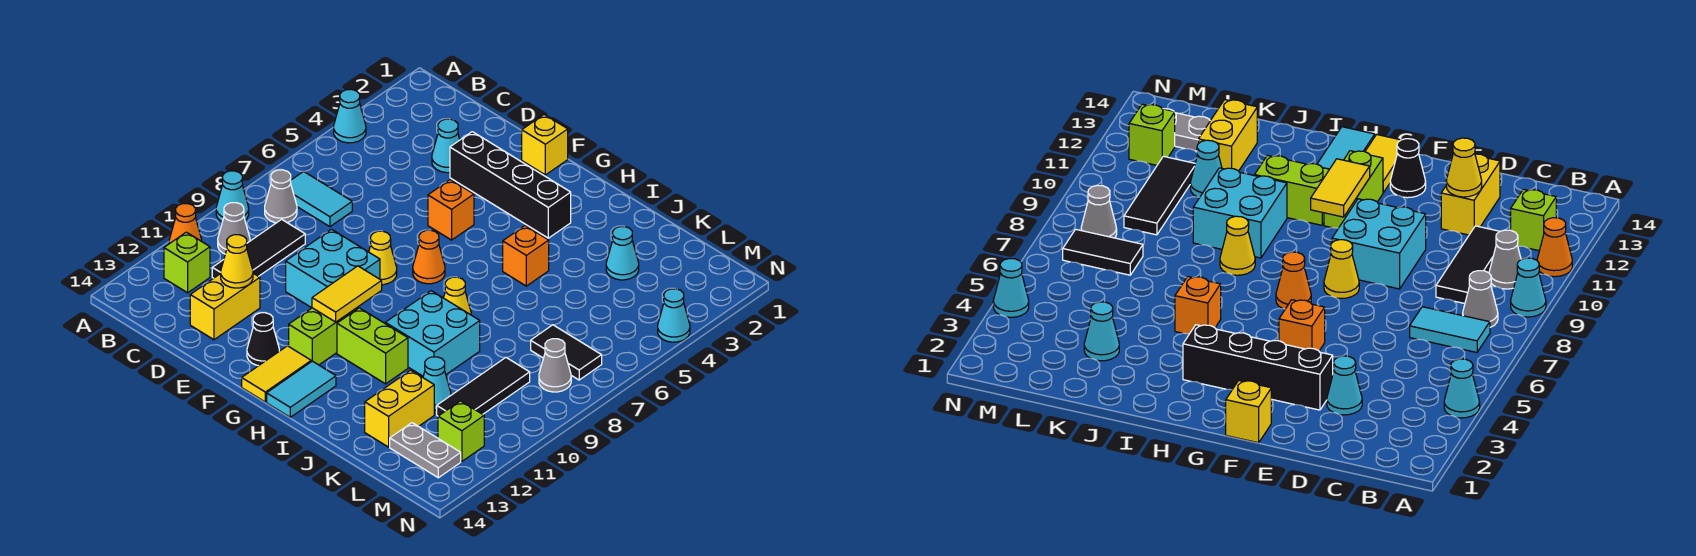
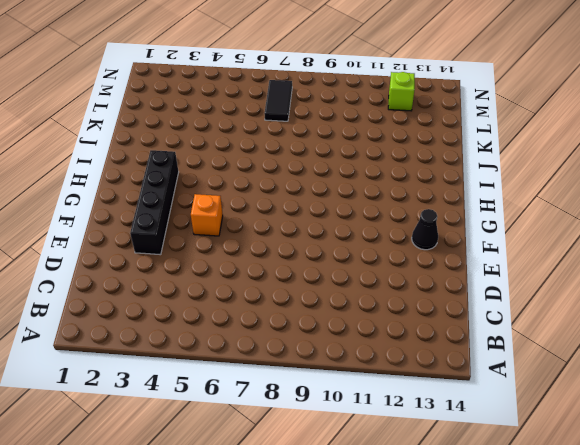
none -> cyan 1x1 cone [334,89,366,143]
none -> cyan 1x1 cone [216,171,249,222]
none -> orange 1x1 cone [169,204,202,243]
none -> cyan 1x2 tile [291,171,352,227]

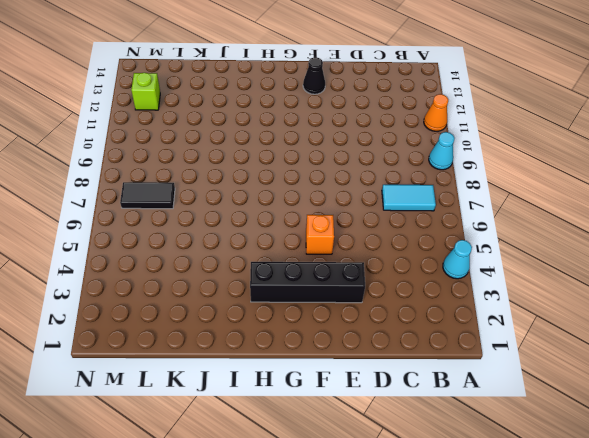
none -> grey 1x1 cone [265,170,297,223]
none -> grey 1x1 cone [218,203,250,254]
none -> lime 1x1 brick [164,232,210,293]
none -> black 1x3 tile [212,219,305,278]

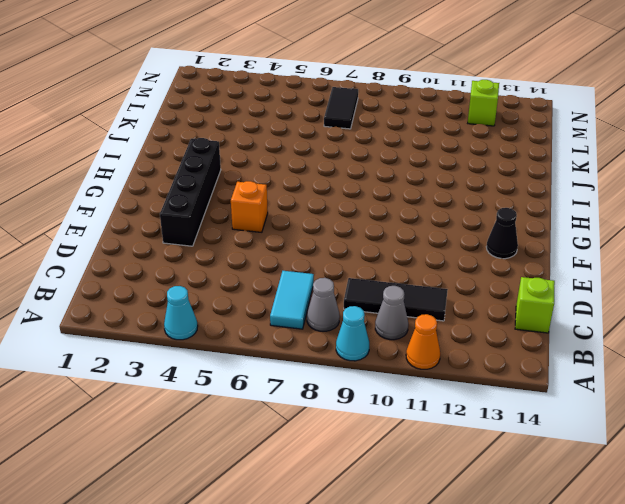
lime 1x1 brick [515,277,555,333] -> lime 1x1 brick moved to [164,232,210,293]
none -> cyan 1x1 cone [432,119,460,173]
none -> yellow 1x2 brick [190,273,260,340]
none -> cyan 2x2 brick [286,229,380,308]
none -> yellow 1x1 brick [522,115,568,175]

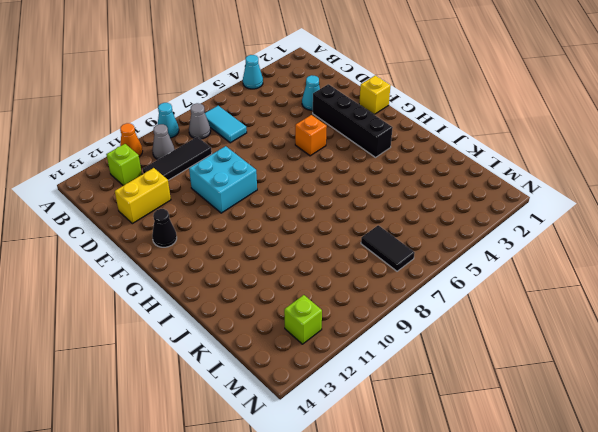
none -> yellow 1x1 cone [369,231,397,285]
none -> orange 1x1 cone [413,230,445,284]
none -> lime 1x2 brick [289,307,358,365]
none -> yellow 1x2 tile [242,346,311,402]

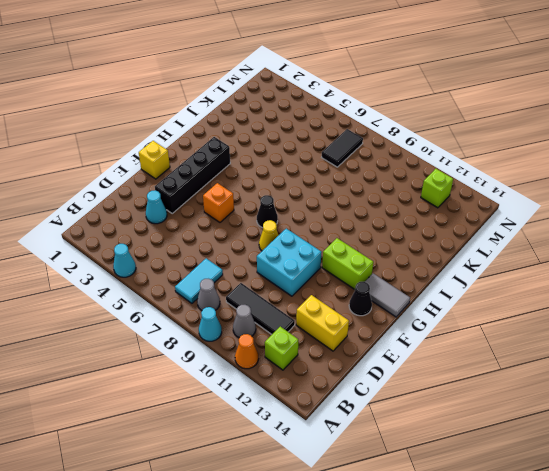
black 1x1 cone [257,195,278,228] -> orange 1x1 cone [413,230,445,284]
grey 1x2 tile [365,274,410,317] -> yellow 1x2 tile [242,346,311,402]
none -> lime 1x2 brick [337,308,408,384]
none -> cyan 1x2 tile [267,361,336,417]
none -> orange 1x1 brick [503,226,549,286]
none -> yellow 1x1 cone [444,277,471,315]

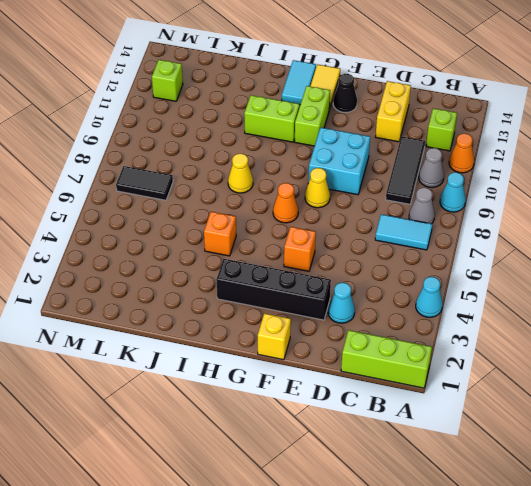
lime 1x3 brick [341,330,432,388] -> none
none -> cyan 2x2 brick [385,291,480,376]
none -> cyan 1x1 cone [606,227,639,280]
none -> cyan 1x1 cone [423,357,451,410]
none -> yellow 1x2 brick [365,370,434,447]

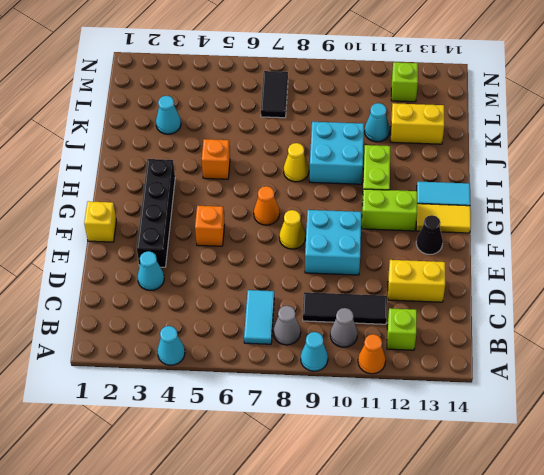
none -> black 1x3 tile [437,357,530,416]
none -> grey 1x2 plate [390,423,461,478]
none -> grey 1x1 cone [539,339,571,392]
none -> cyan 1x1 cone [658,289,690,342]

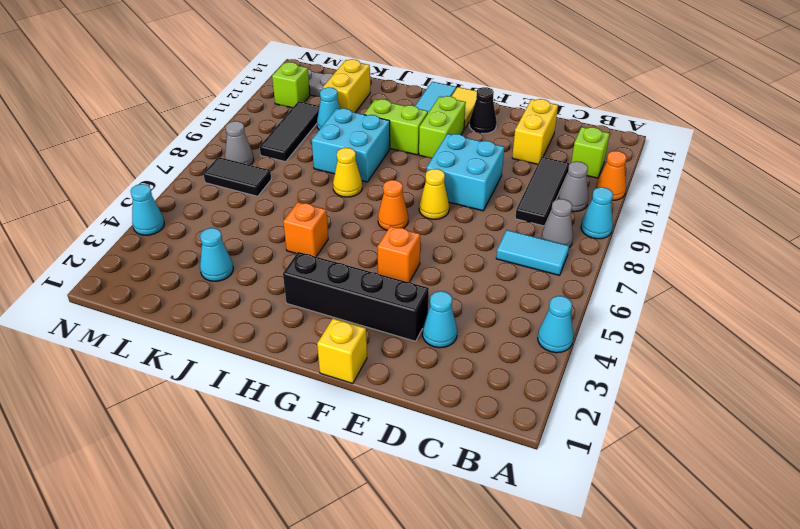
none -> yellow 1x1 cone [221,235,253,288]
none -> yellow 1x2 tile [312,266,382,322]

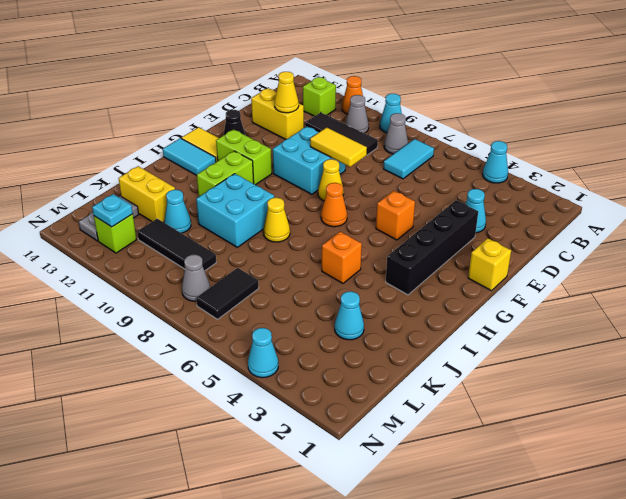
yellow 1x2 tile [310,127,367,167] -> yellow 1x2 tile moved to [312,266,382,322]
cyan 1x1 plate [92,194,133,227] -> none

